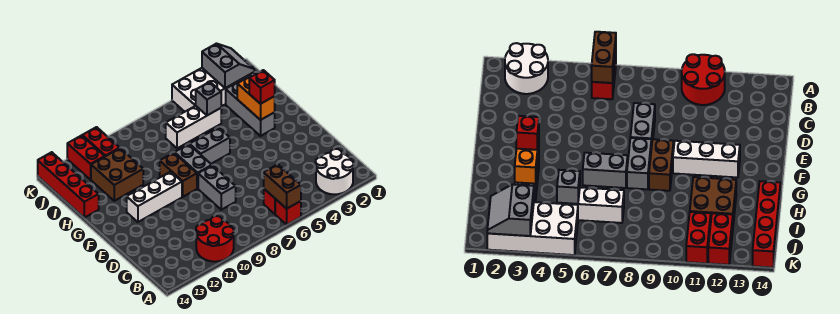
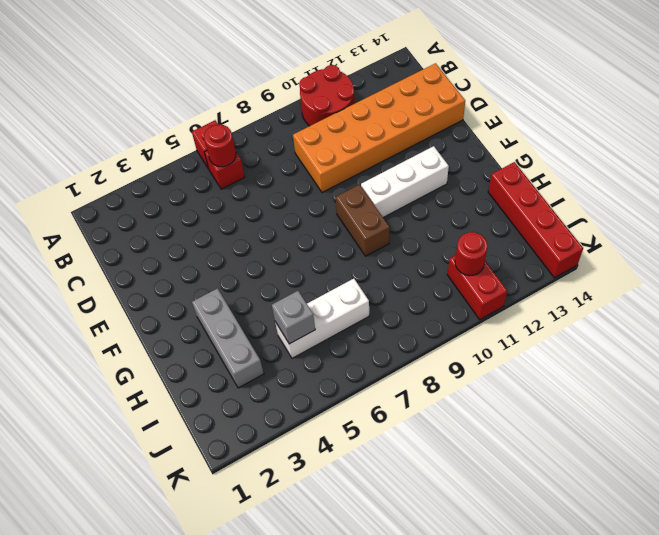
red 1x1 round brick [204,124,236,167] -> brown 1x2 brick [264,164,301,209]
orange 2x6 brick [293,63,465,192] -> none
red 1x1 round brick [455,232,487,276] -> none
none -> white 2x2 round brick [315,149,354,194]
none -> grey 1x2 brick [198,165,236,210]
none -> grey 1x2 brick [175,144,212,188]

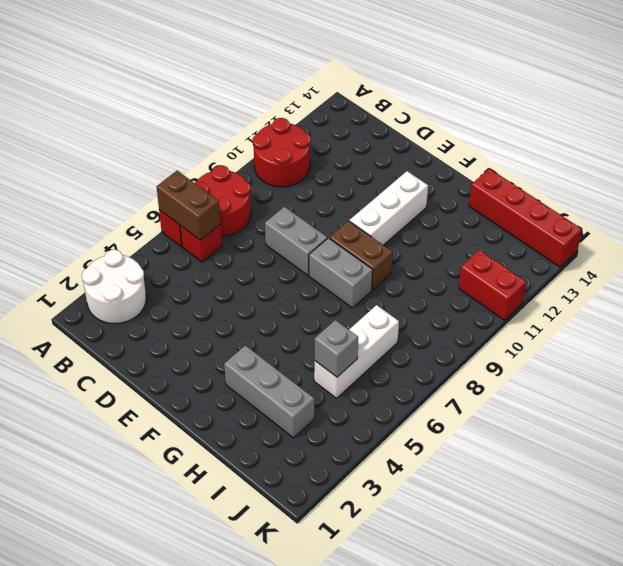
red 2x2 round brick [195,165,251,236] -> none
none -> grey 1x2 brick [189,128,230,164]
none -> brown 2x2 brick [91,148,143,201]
none -> white 2x4 brick [172,68,254,112]

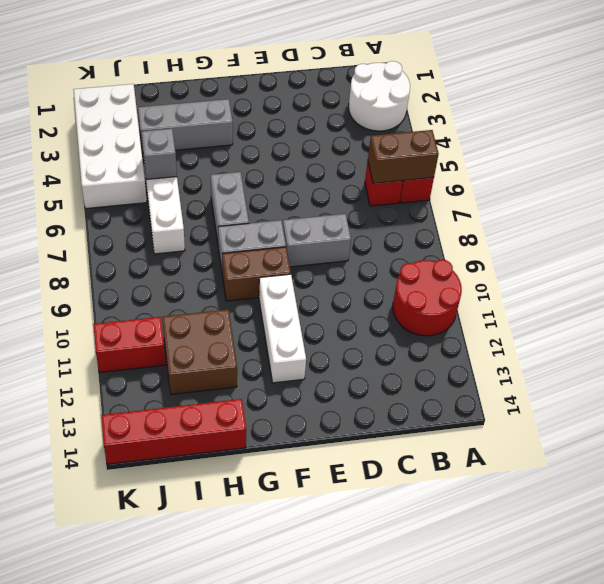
none -> red 1x2 brick [67,135,105,180]
none -> orange 1x2 brick [237,76,275,120]
none -> grey 2x2 slope [202,44,254,88]

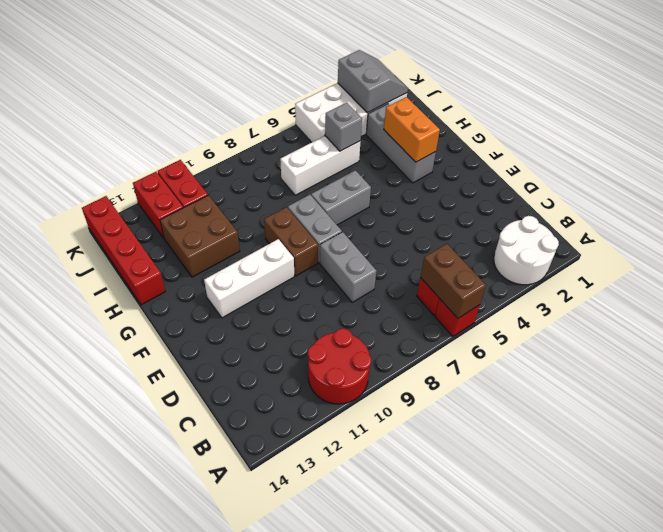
none -> red 1x1 brick [249,70,275,104]

